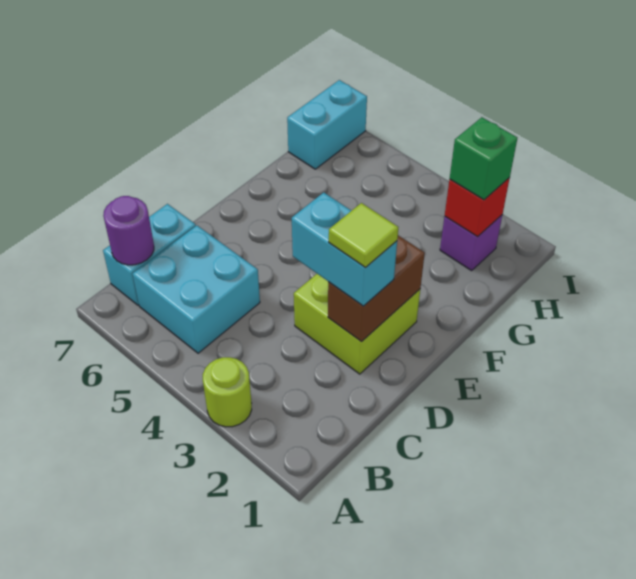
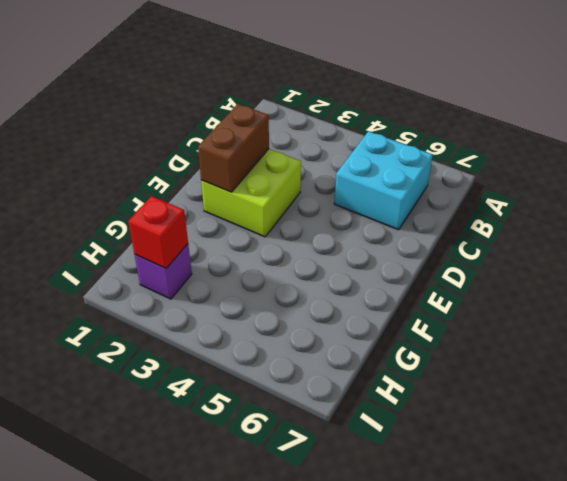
none -> lime 1x1 round brick [203,357,252,427]
none -> cyan 1x2 brick [103,204,196,305]
none -> cyan 1x2 brick [287,80,367,169]

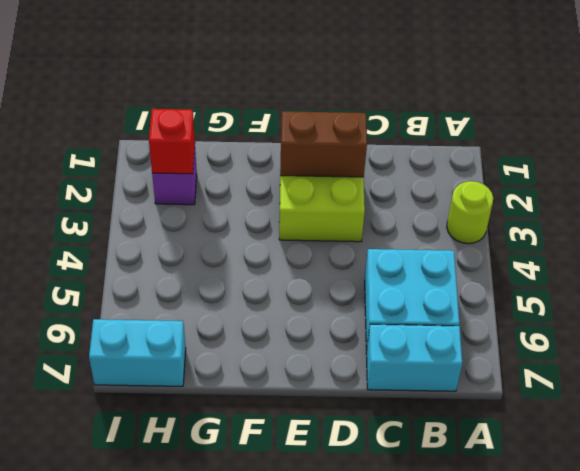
none -> purple 1x1 round brick [103,196,154,265]
none -> cyan 1x2 brick [292,192,397,306]
none -> green 1x1 brick [450,117,517,200]

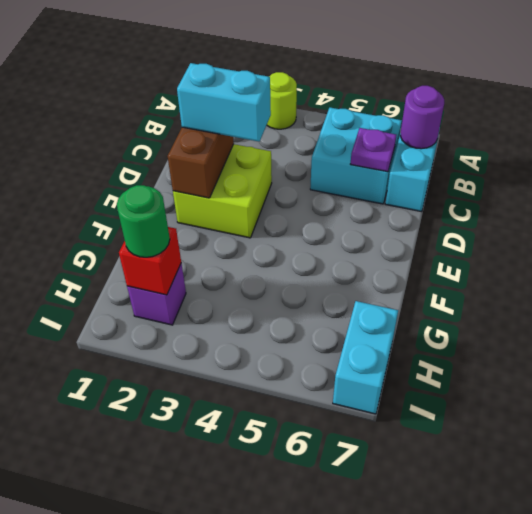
purple 1x1 plate [351,128,396,172] -> none
green 1x1 round brick [117,185,170,257] -> green 1x1 brick [450,117,517,200]
none -> lime 1x1 tile [329,203,398,268]

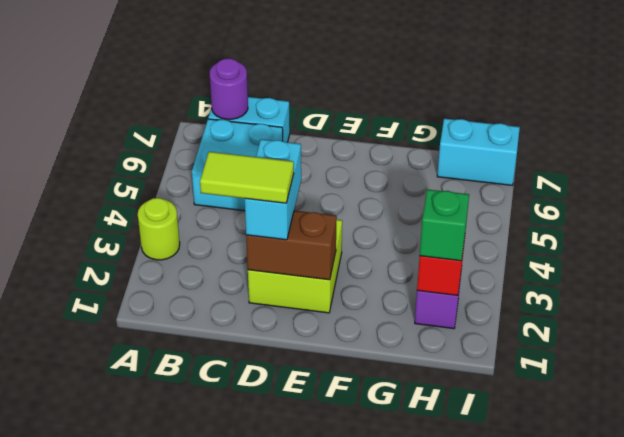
lime 1x2 tile [200,152,294,203] -> lime 1x1 tile [329,203,398,268]

